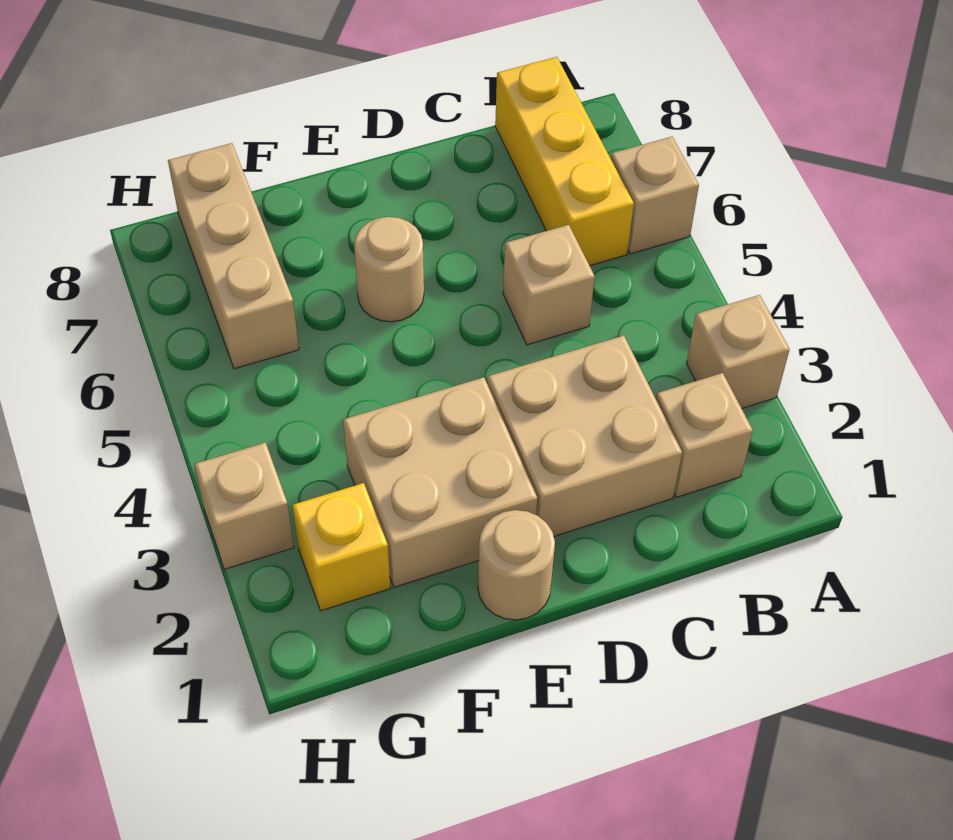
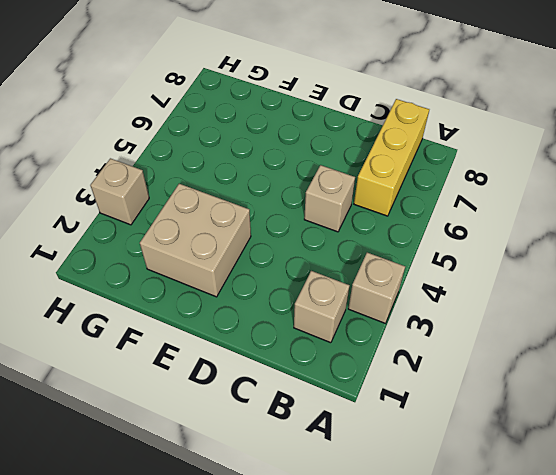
none -> tan 1x1 brick [611,137,699,254]
none -> tan 2x2 brick [487,336,682,536]
none -> tan 1x1 round brick [478,510,555,620]

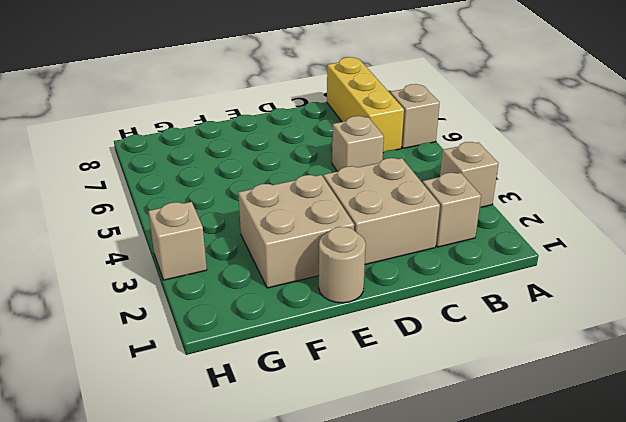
none -> tan 1x1 round brick [354,217,424,322]
none -> yellow 1x1 brick [292,483,390,611]
none -> tan 1x3 brick [168,143,299,369]

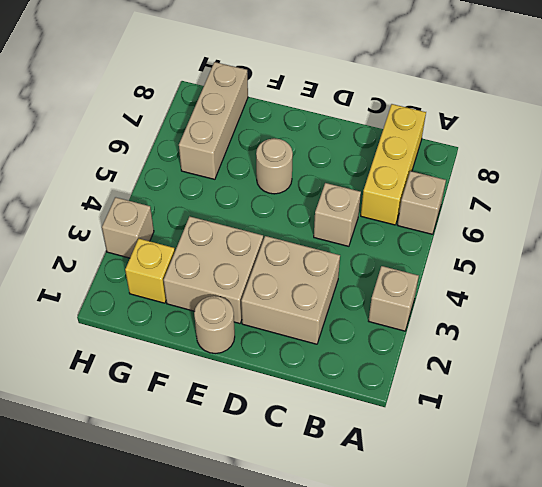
none -> tan 1x1 brick [656,373,753,497]

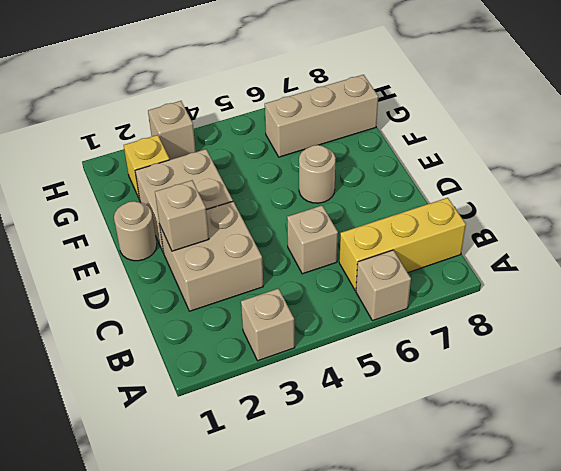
tan 1x1 brick [155,180,209,251] -> tan 1x1 brick moved to [656,373,753,497]

